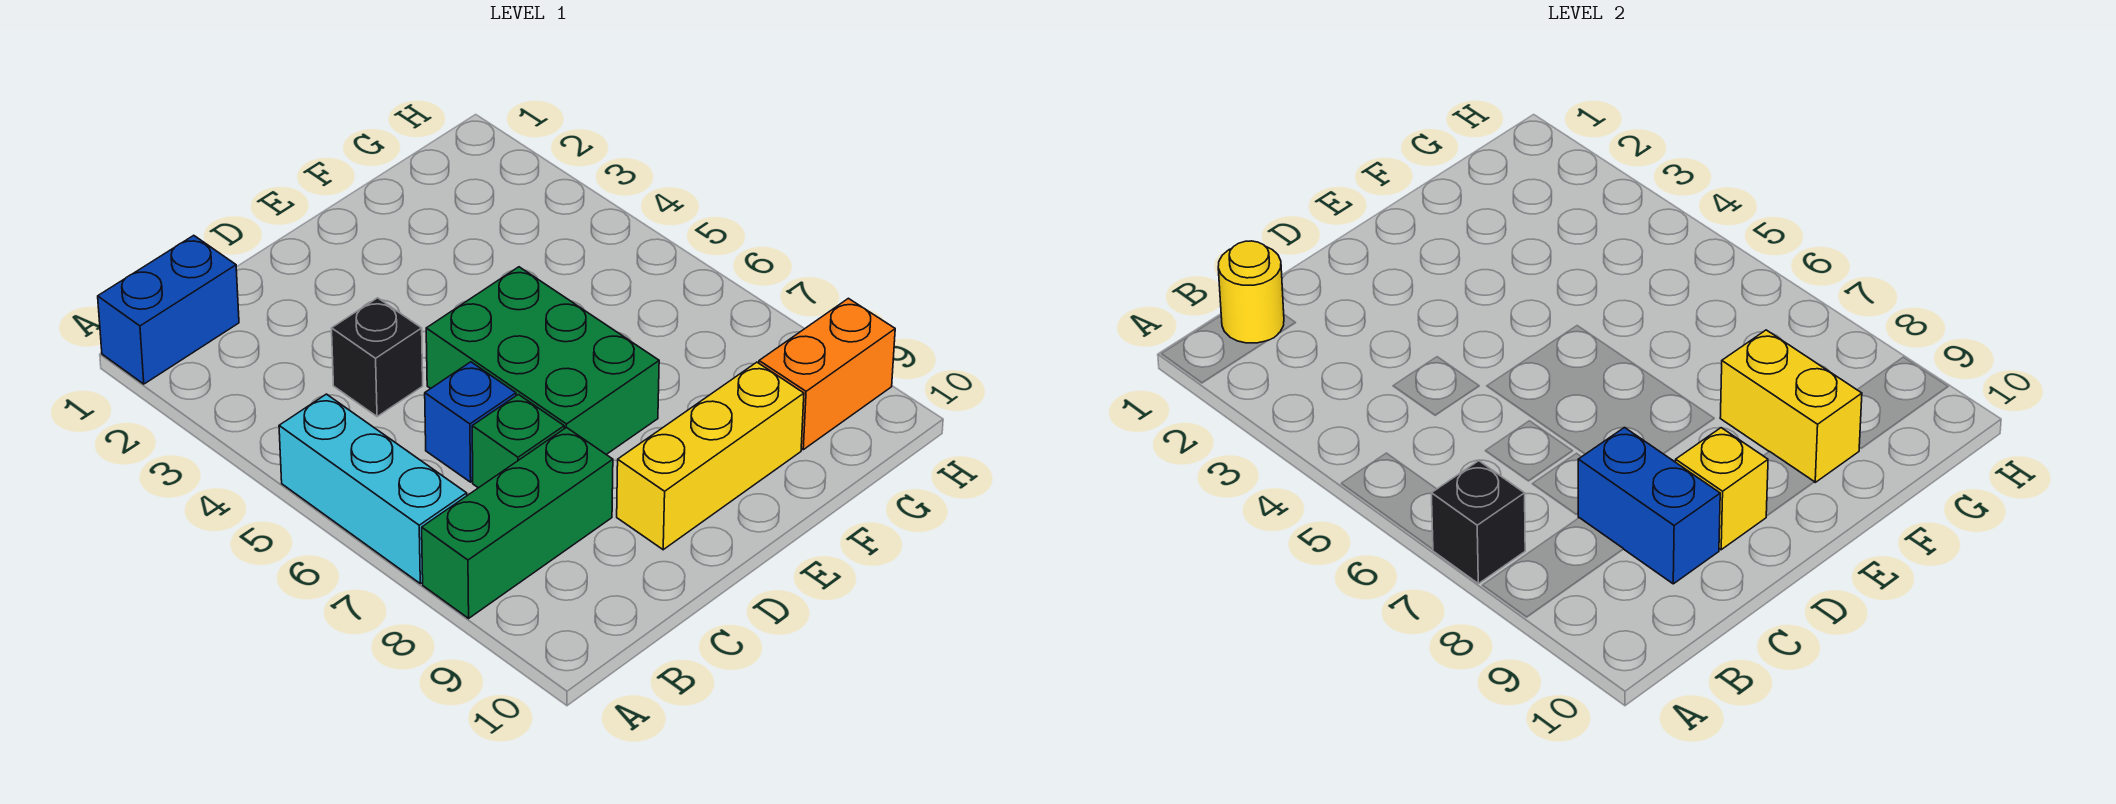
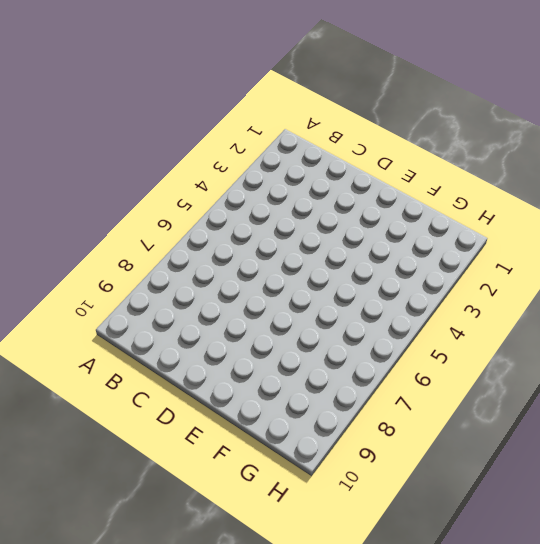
none -> blue 1x2 brick [98,235,239,384]
none -> cyan 1x3 brick [279,394,467,584]
none -> green 1x3 brick [422,427,613,618]

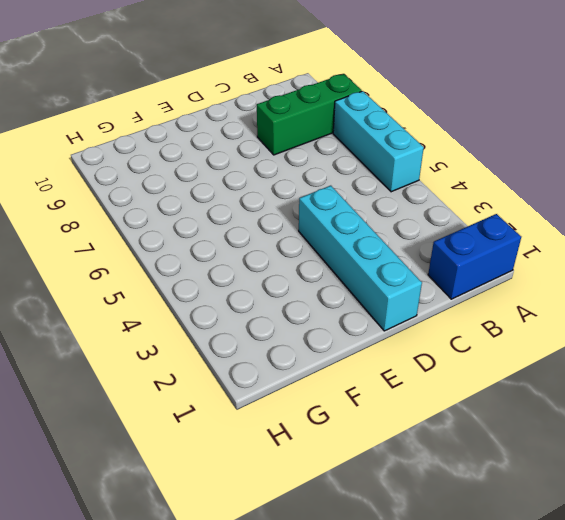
cyan 1x4 brick [299,186,422,331] -> none
none -> black 1x1 brick [332,298,423,417]
none -> blue 1x1 brick [425,362,516,482]
none -> green 1x1 brick [472,394,564,488]

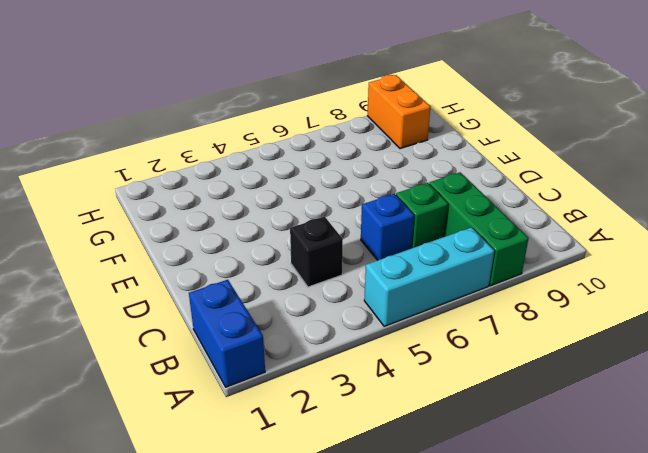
none -> green 2x3 brick [426,267,659,455]
none -> yellow 1x3 brick [617,362,804,550]
none -> black 1x1 brick [1431,461,1525,584]

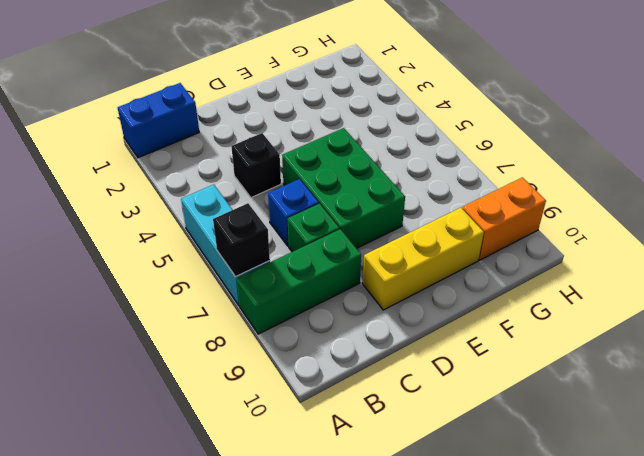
none -> yellow 1x1 round brick [1218,241,1284,343]
none -> blue 1x2 brick [1578,428,1720,584]
none -> yellow 1x1 brick [1676,428,1768,550]

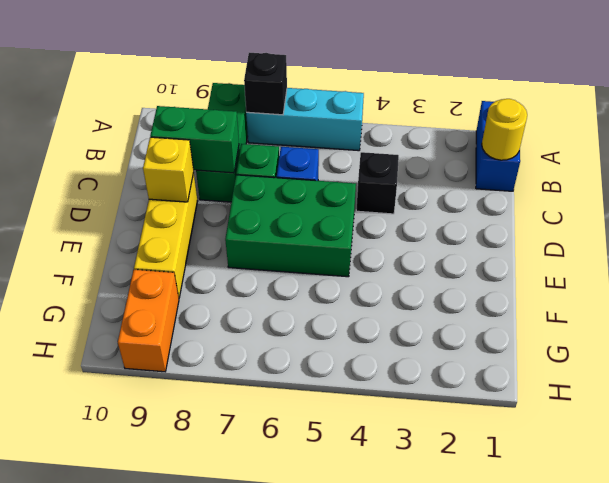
green 1x2 brick [150,106,239,173] -> blue 1x2 brick [1578,428,1720,584]
none -> yellow 1x2 brick [1720,330,1862,482]

